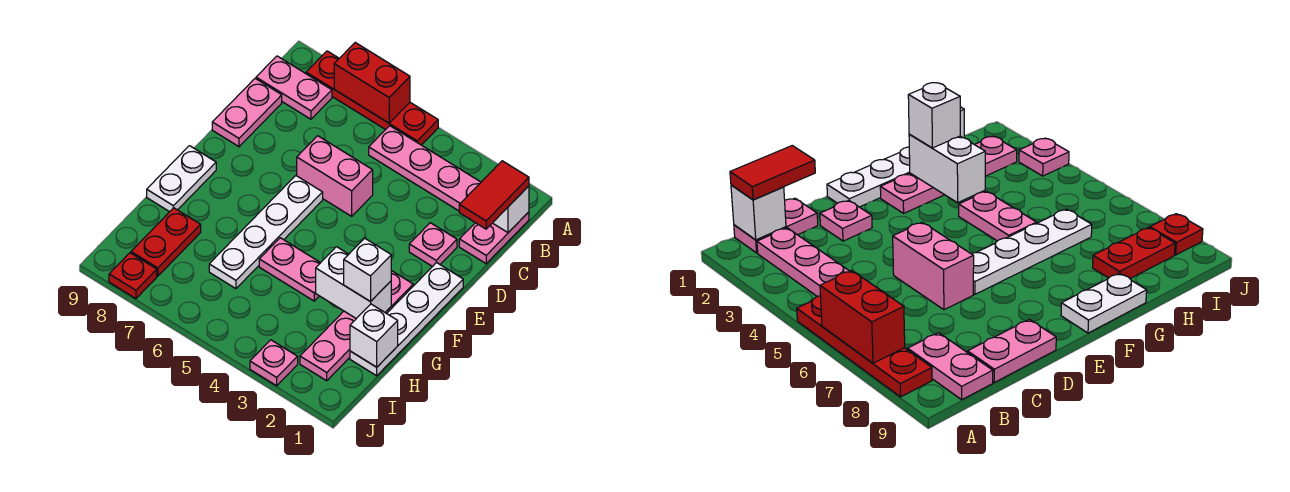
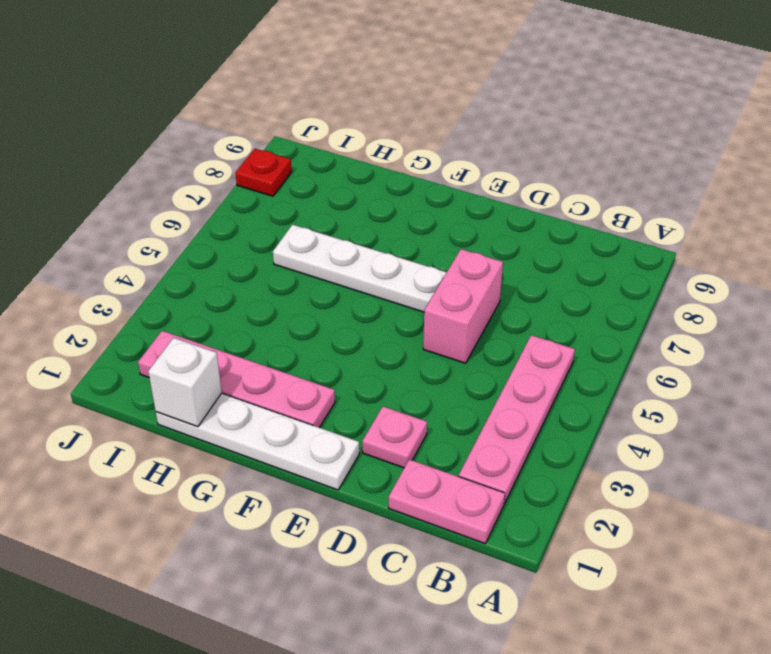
none -> red 1x4 plate [306,51,438,145]
none -> pink 1x2 plate [256,56,332,119]
none -> pink 1x2 plate [212,79,282,147]

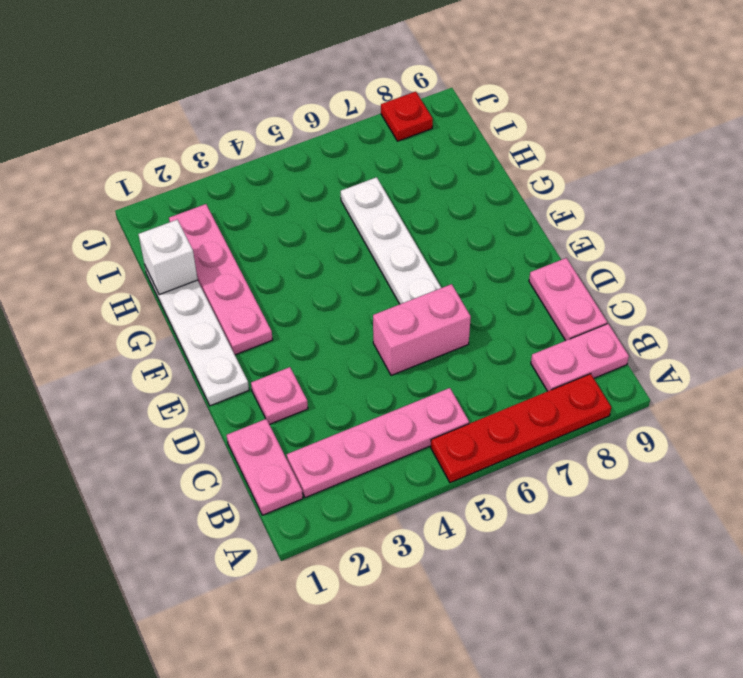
none -> white 1x2 plate [147,146,216,212]
none -> pink 1x2 plate [259,238,320,301]
none -> red 1x2 plate [131,208,201,276]

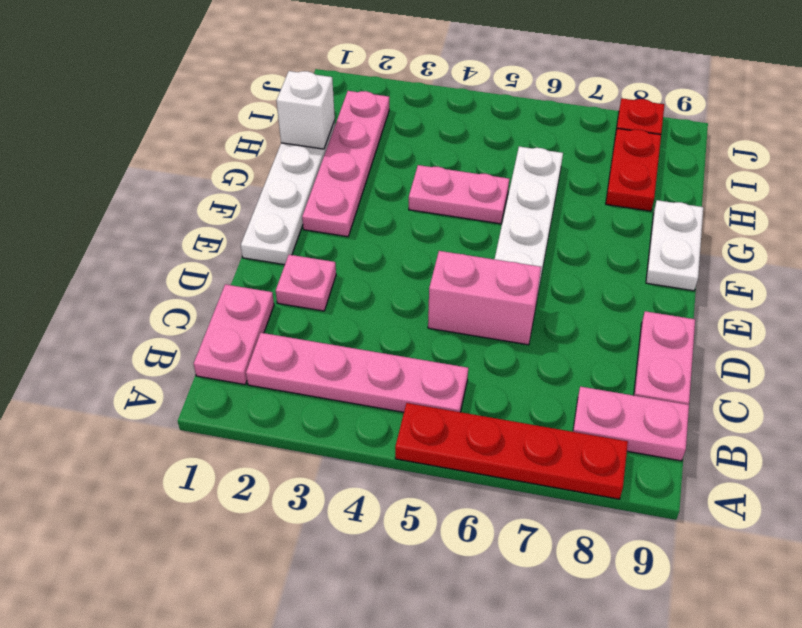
none -> pink 1x1 plate [250,340,298,386]
none -> red 1x2 brick [334,43,410,123]
none -> white 1x1 brick [493,186,529,232]

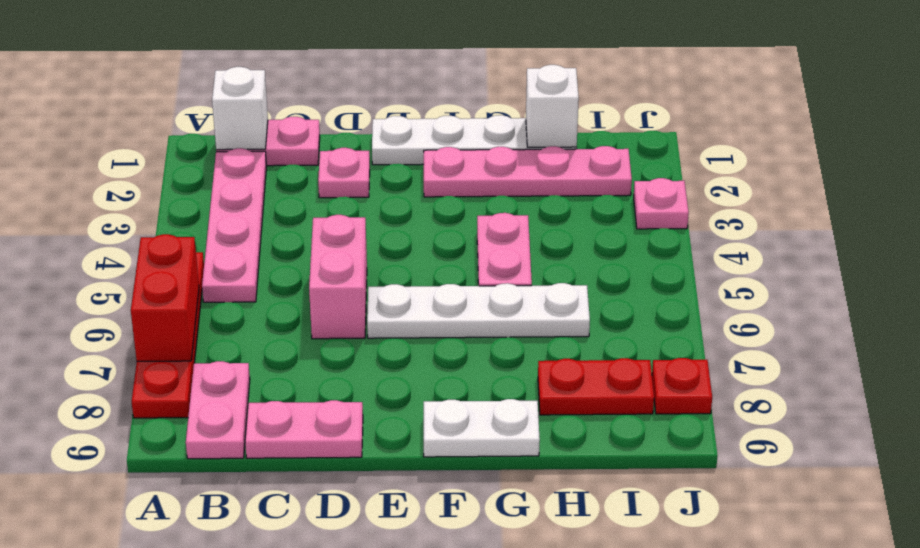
none -> white 1x2 brick [316,247,391,319]
none -> red 1x2 tile [459,161,529,229]
none -> white 1x1 brick [344,238,391,302]

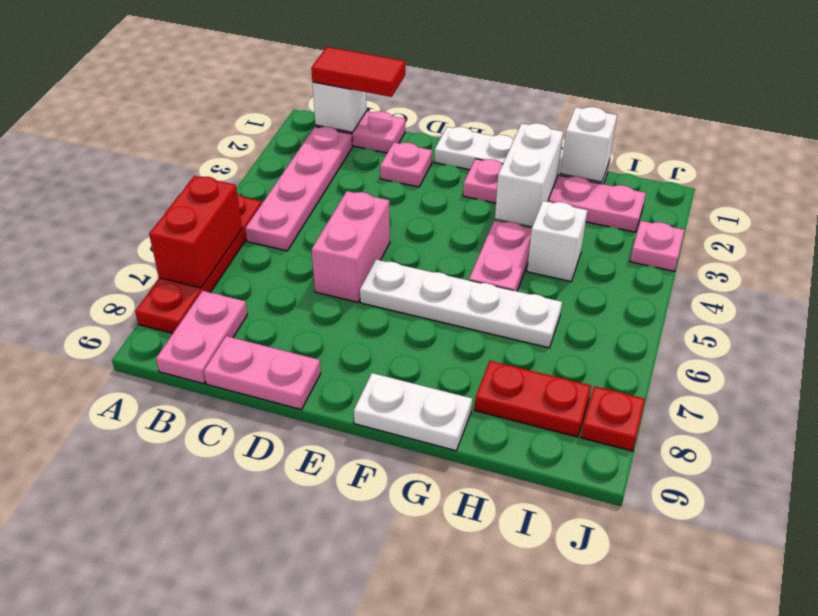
white 1x1 brick [527,201,587,281] -> white 1x1 brick moved to [344,238,391,302]

